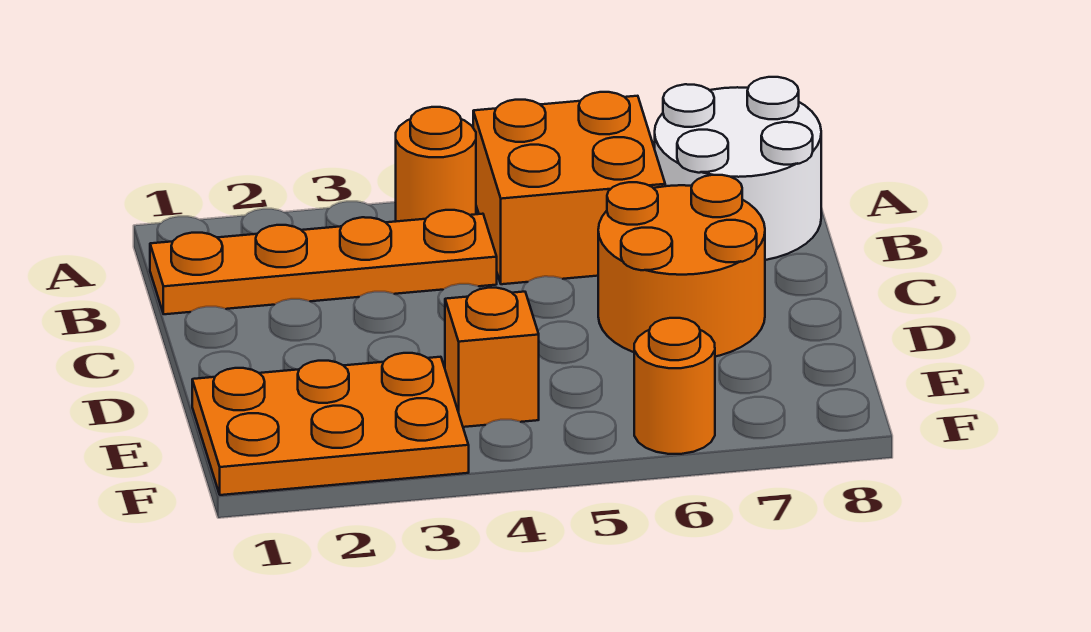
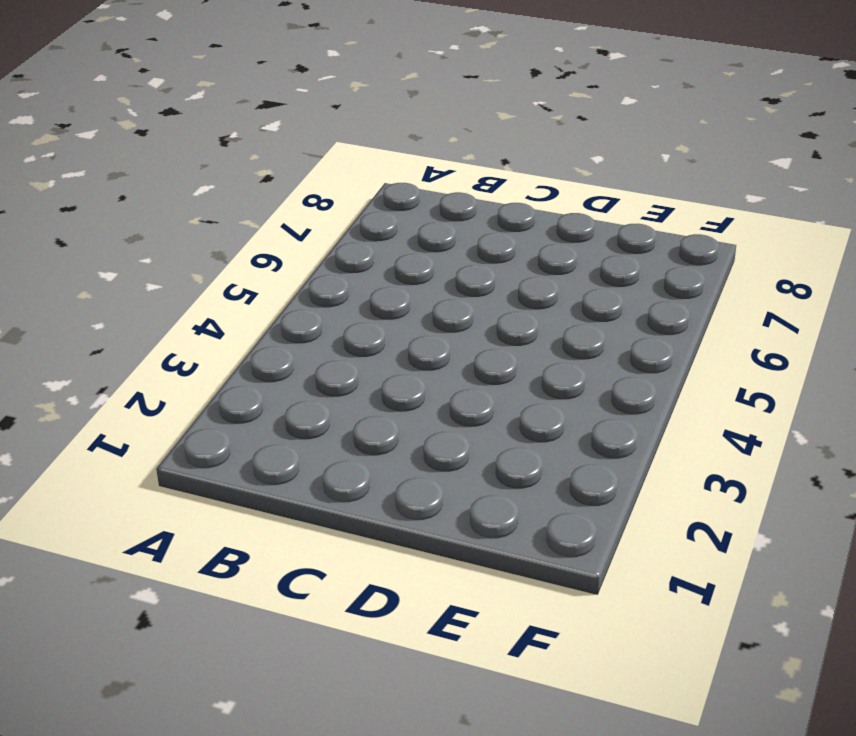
none -> orange 1x1 round brick [396,107,476,221]
none -> orange 2x2 brick [473,92,665,284]

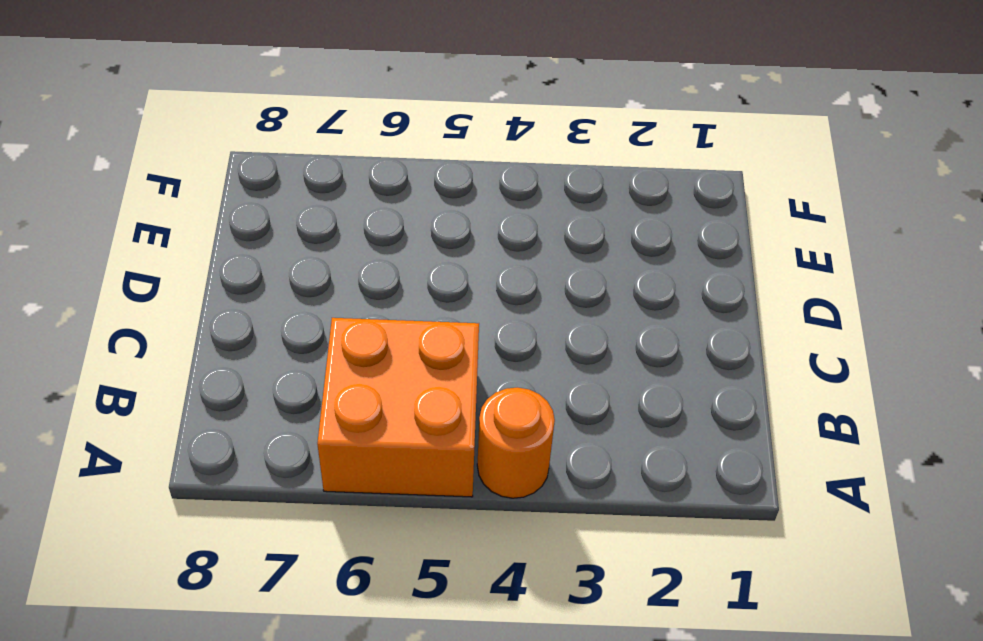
none -> white 2x2 round brick [655,77,821,260]
none -> orange 1x4 plate [150,210,497,314]

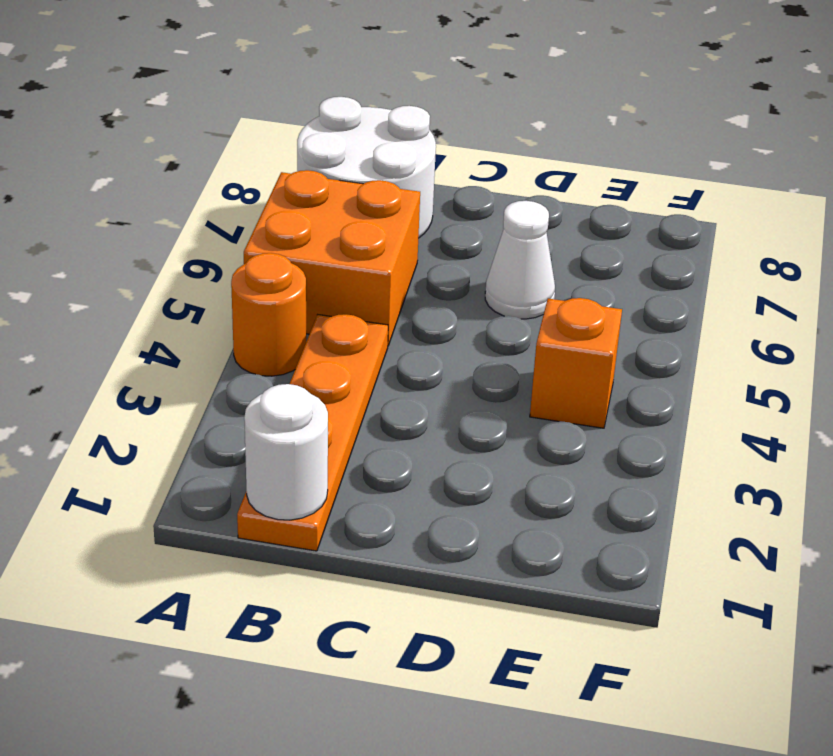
white 1x1 round brick [244,384,328,520] -> none
white 1x1 cone [485,201,555,319] -> orange 2x2 round brick [598,175,765,356]
none -> orange 2x3 plate [192,353,469,495]
none -> orange 1x1 round brick [634,318,715,454]

